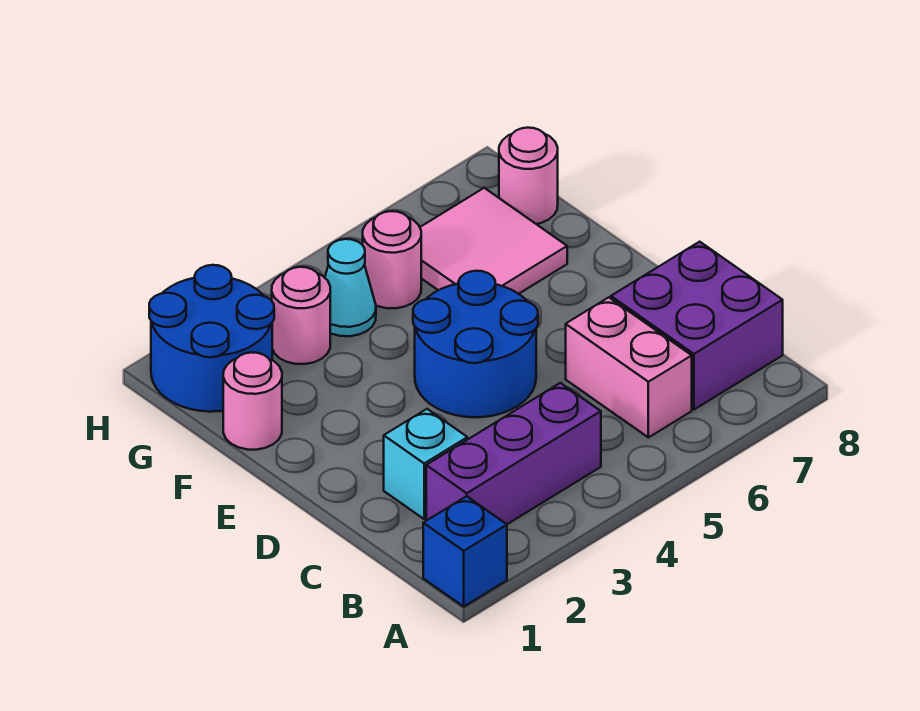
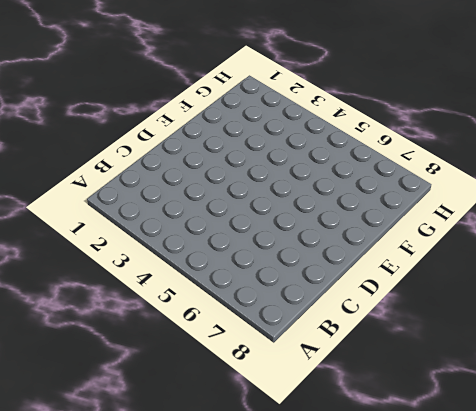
none -> blue 1x1 brick [423,496,507,606]
none -> purple 1x3 brick [426,383,601,524]
none -> pink 1x2 brick [566,297,692,438]

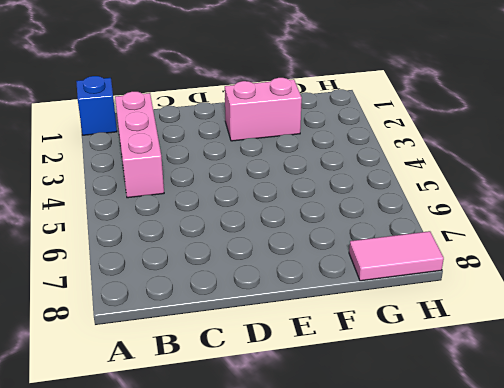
pink 1x3 brick [115,91,164,198] -> purple 1x3 brick [426,383,601,524]
pink 1x2 brick [225,78,302,141] -> pink 1x2 brick moved to [566,297,692,438]
pink 1x2 tile [349,231,444,281] -> pink 1x1 round brick [499,128,558,224]
none -> purple 2x2 brick [611,242,783,410]
none -> cyan 1x1 brick [384,409,467,519]
none -> blue 2x2 round brick [413,271,538,417]

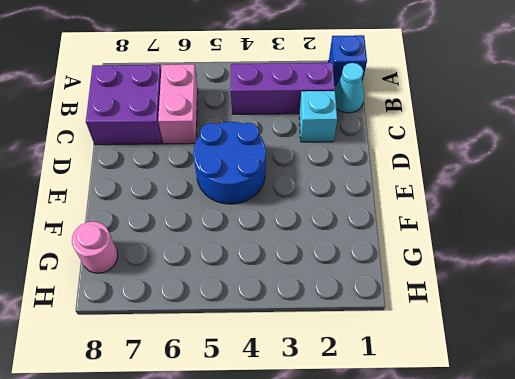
cyan 1x1 cone [335,63,364,113] -> cyan 1x1 cone moved to [325,239,376,336]
none -> pink 1x1 round brick [223,352,282,450]
none -> pink 2x2 tile [420,188,567,294]
none -> blue 2x2 round brick [149,265,274,412]

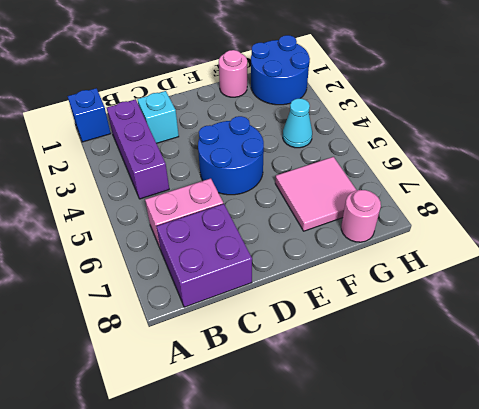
none -> pink 1x1 round brick [272,267,330,364]
none -> pink 1x1 round brick [363,211,421,308]

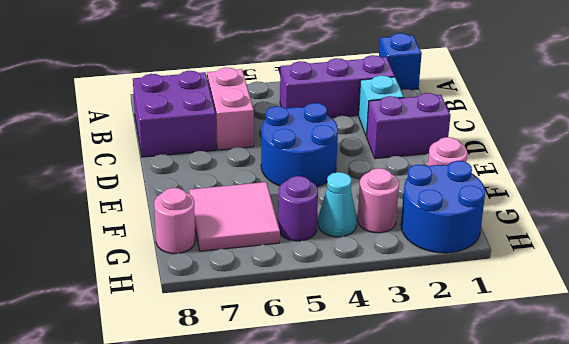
purple 1x2 brick [366,93,451,159] -> none
purple 1x1 round brick [278,176,318,241] -> pink 1x1 round brick [363,211,421,308]

